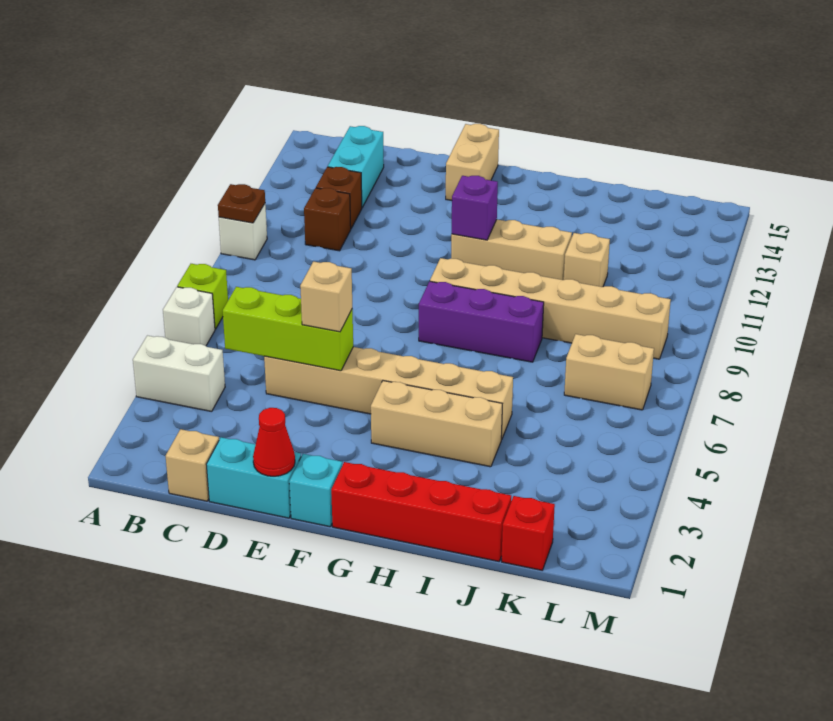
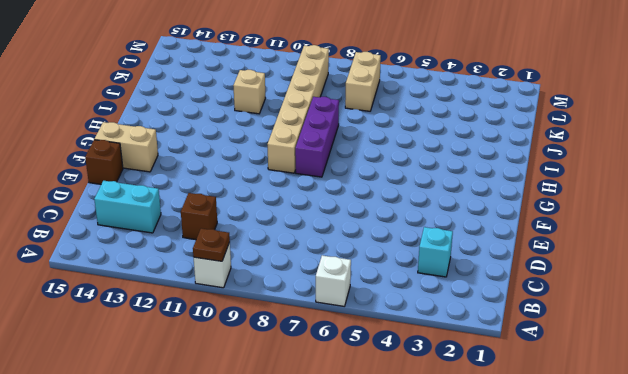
cyan 1x1 brick [418,227,453,277] -> cyan 1x1 brick moved to [289,454,342,527]
brown 1x1 brick [85,140,123,184] -> brown 1x1 brick moved to [316,167,362,228]
none -> white 1x2 brick [133,336,225,412]
none -> lime 1x1 brick [177,264,228,329]
none -> tan 1x1 brick [166,429,219,501]

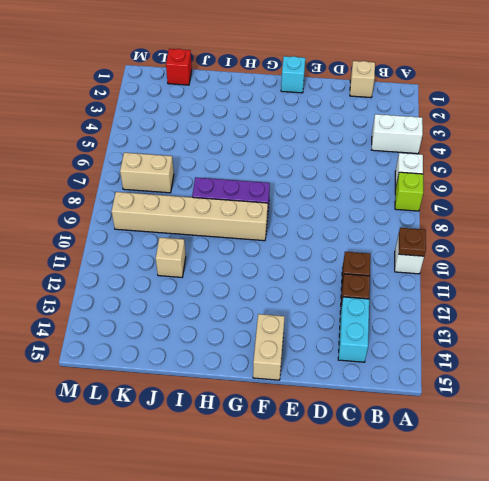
none -> cyan 1x2 brick [206,437,301,518]
none -> tan 1x6 brick [264,347,513,440]
none -> red 1x4 brick [331,462,511,561]

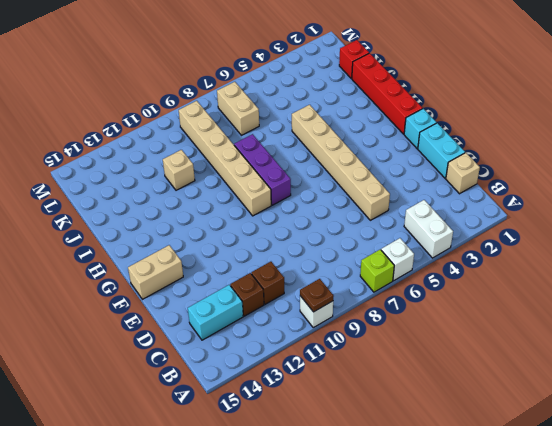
none -> tan 1x3 brick [371,381,502,467]
none -> tan 1x3 brick [451,220,572,280]
none -> lime 1x3 brick [223,287,353,371]

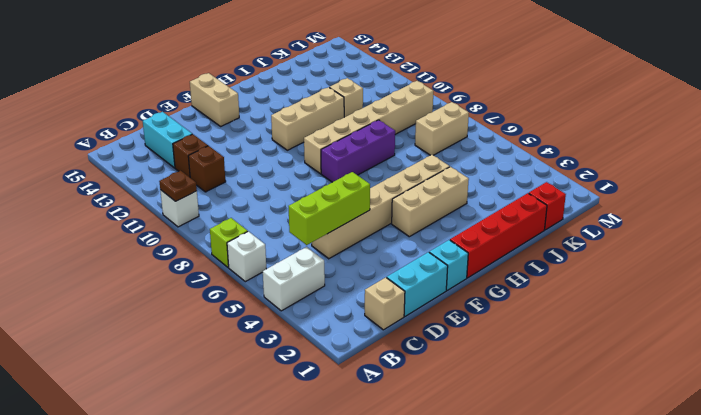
none -> red 1x1 cone [253,408,295,476]
none -> purple 1x1 brick [452,176,498,240]
none -> tan 1x1 brick [300,262,352,332]

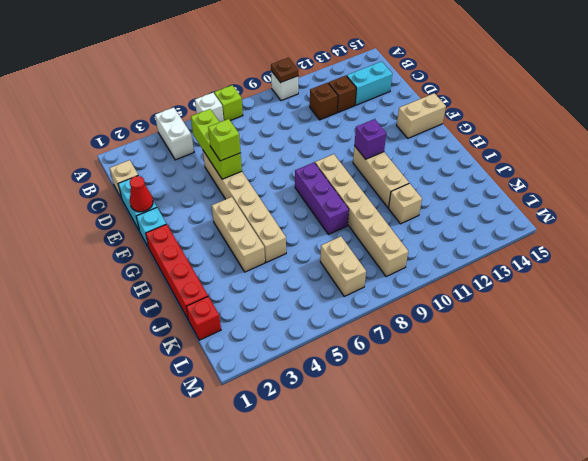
lime 1x1 brick [208,119,241,161] -> tan 1x1 brick [300,262,352,332]

